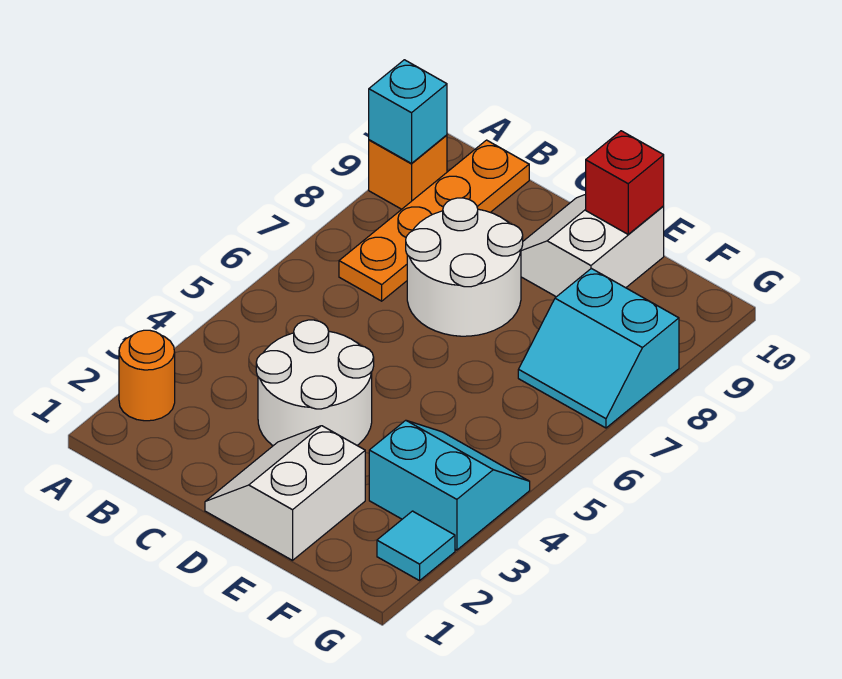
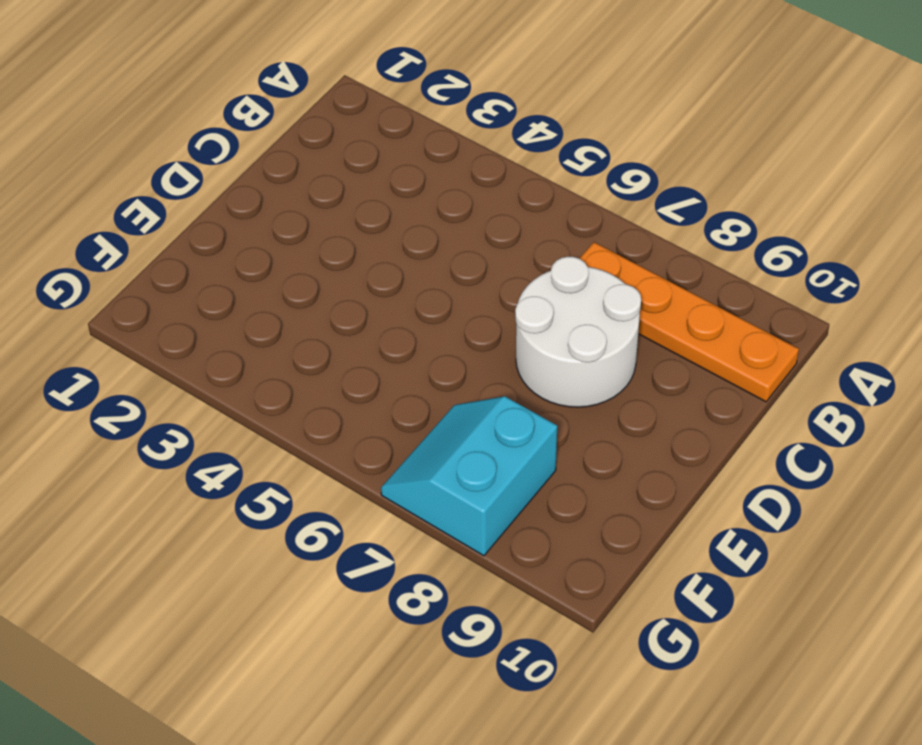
none -> orange 1x1 round brick [119,330,175,421]
none -> orange 1x1 brick [369,135,447,209]
none -> white 2x2 round brick [256,320,374,446]

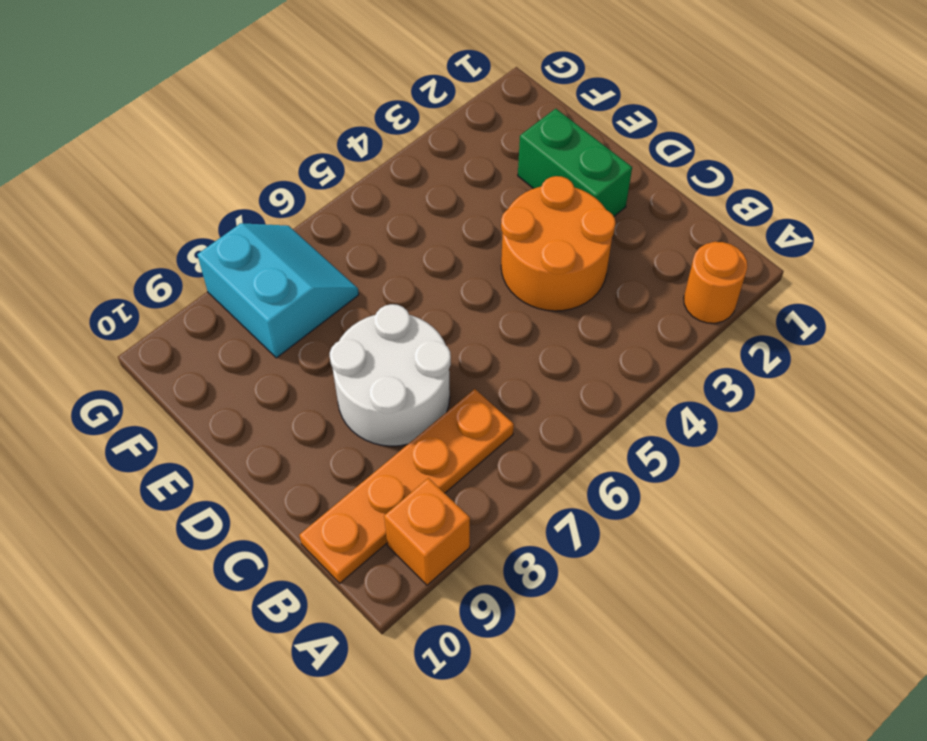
orange 2x2 round brick [501,176,615,311] -> white 2x2 round brick [256,320,374,446]
green 1x2 brick [518,109,632,216] -> white 2x2 slope [205,426,365,560]
none -> white 2x2 slope [521,194,664,297]
none -> cyan 2x2 slope [369,420,530,550]
none -> cyan 1x1 tile [377,511,455,581]

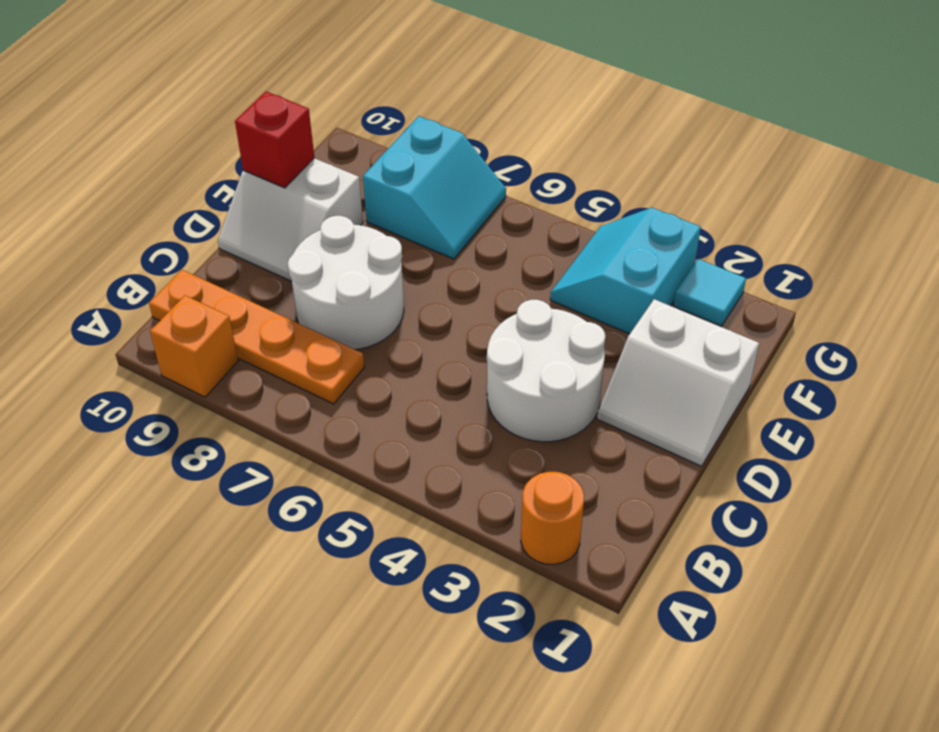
none -> cyan 1x1 brick [369,60,447,163]

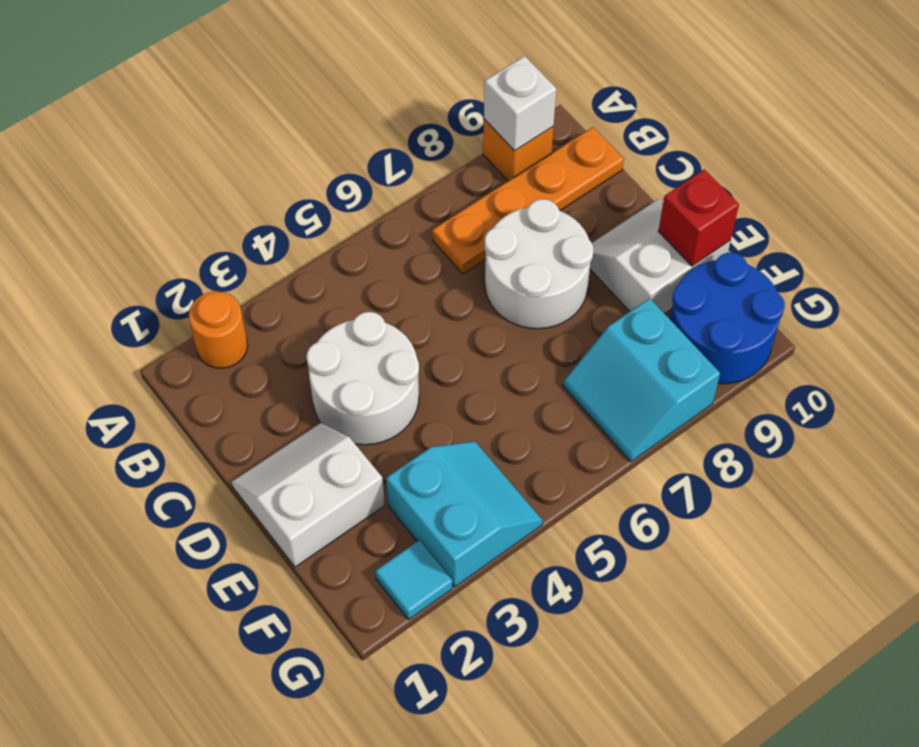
white 1x1 brick [484,56,556,151] -> cyan 1x1 brick [369,60,447,163]
blue 2x2 round brick [670,253,785,384] -> none

